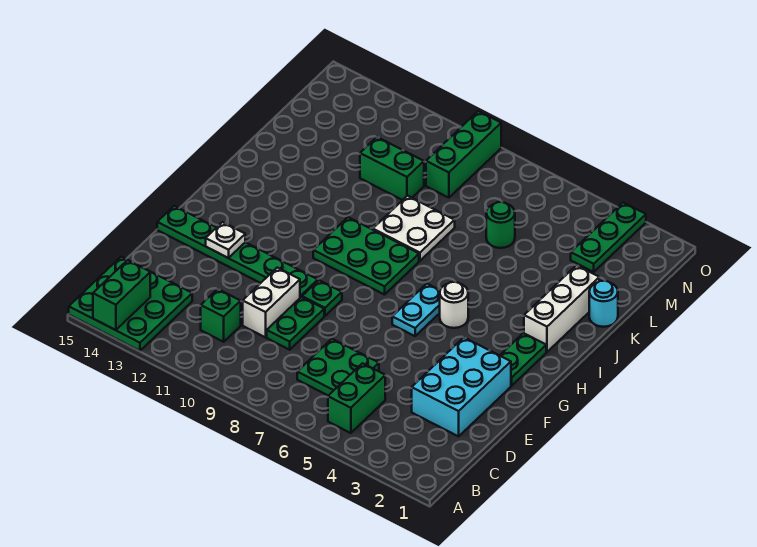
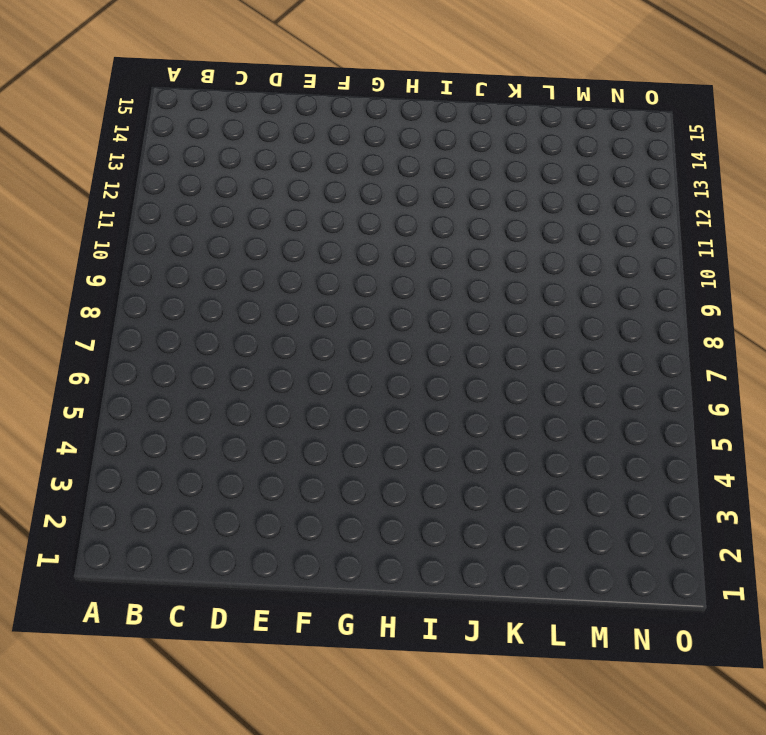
none -> green 3x3 plate [69,257,192,351]
none -> green 1x2 brick [328,363,385,433]
none -> green 2x2 plate [297,339,379,396]

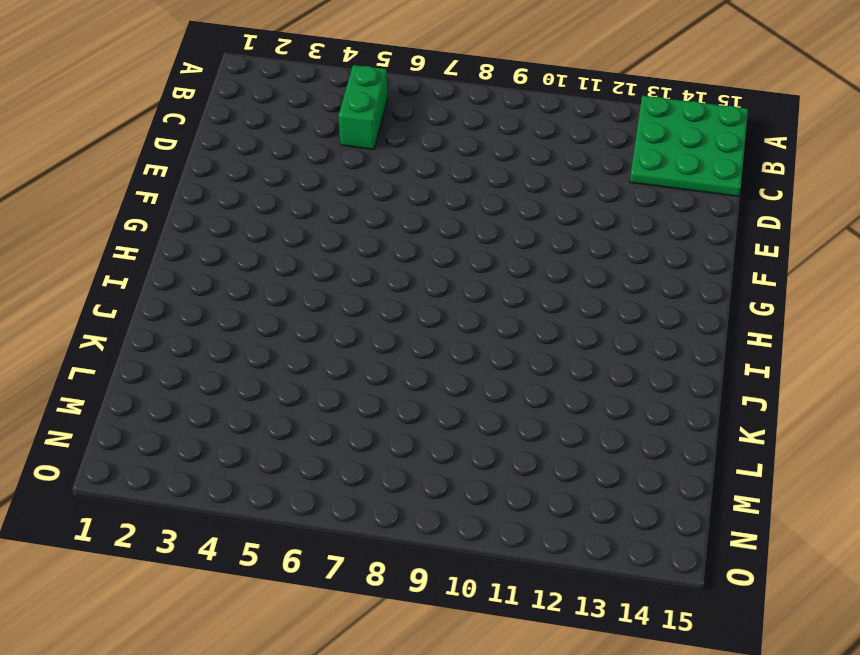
none -> green 2x2 plate [297,339,379,396]
none -> green 1x1 brick [201,289,241,342]
none -> cyan 2x3 brick [412,337,511,436]

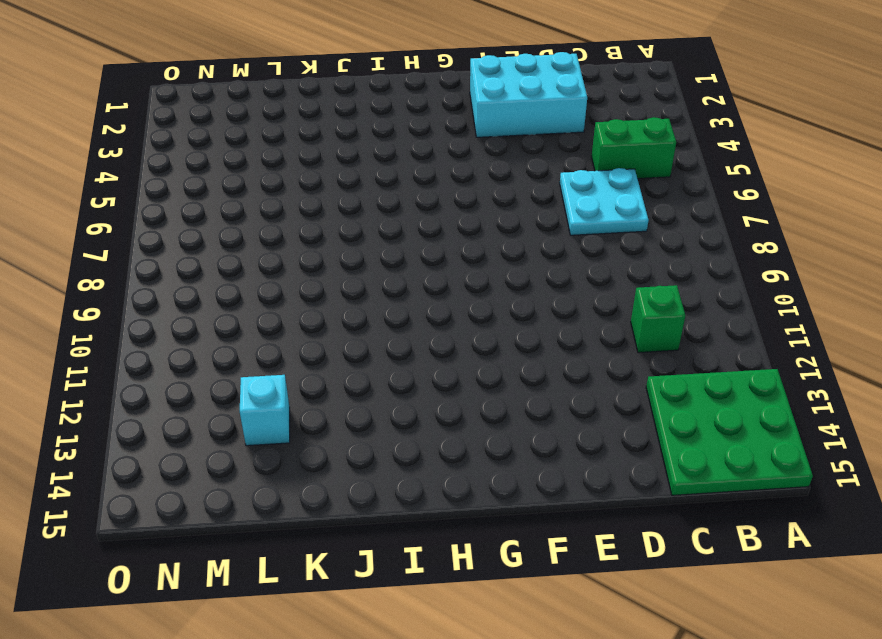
cyan 2x2 plate [560,168,649,235] -> green 2x2 plate [297,339,379,396]
cyan 1x1 brick [240,375,290,446] -> none
none -> green 1x2 plate [267,297,324,350]
none -> white 1x2 brick [243,268,300,337]
none -> green 1x1 plate [302,280,342,316]

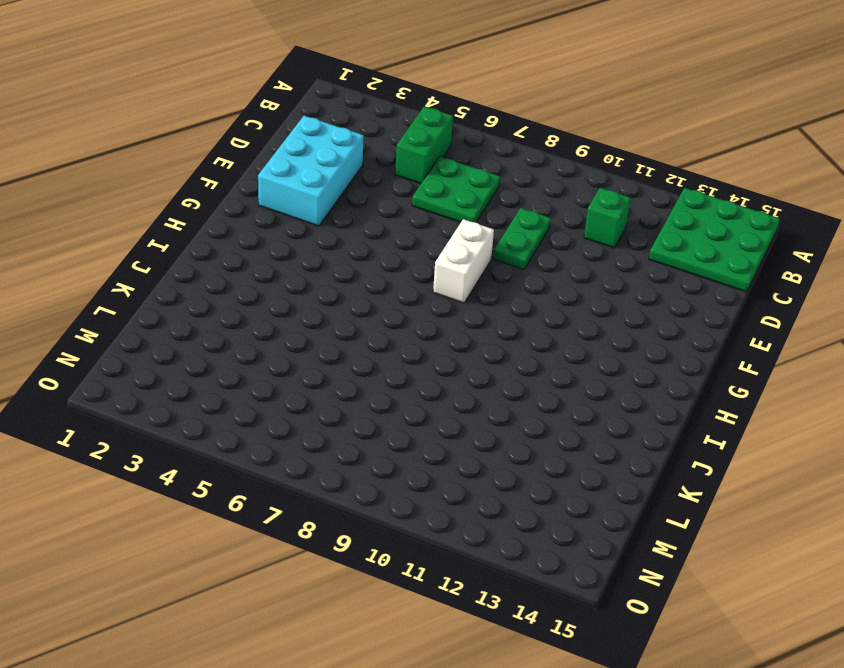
white 1x2 brick [433,219,494,303] -> white 1x2 brick moved to [243,268,300,337]
none -> green 1x1 plate [302,280,342,316]
none -> green 1x6 plate [157,206,318,298]
none -> green 1x2 plate [500,333,546,386]

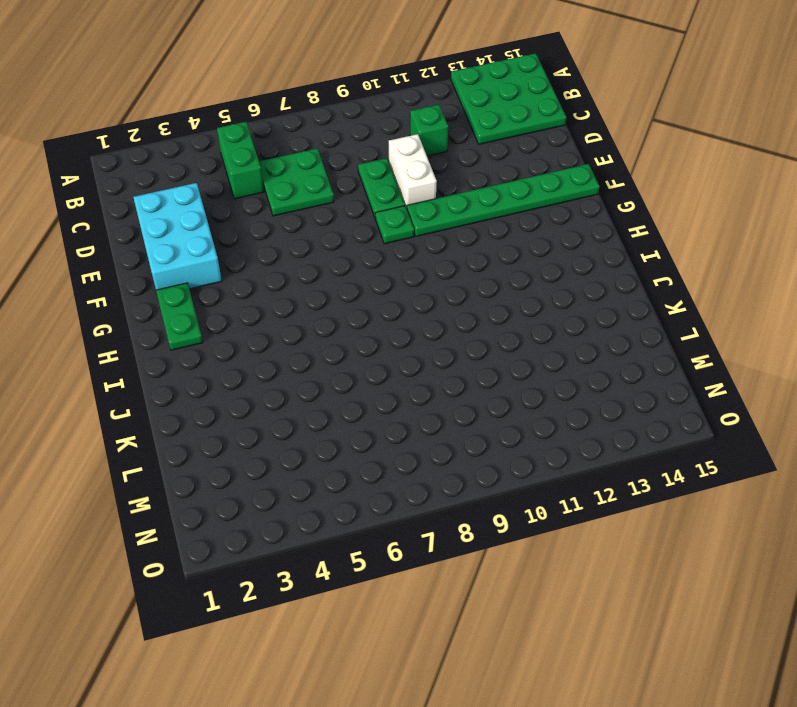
none -> cyan 1x2 plate [392,284,440,336]
none -> white 1x1 round brick [440,282,468,328]
none -> green 2x3 plate [313,217,419,295]

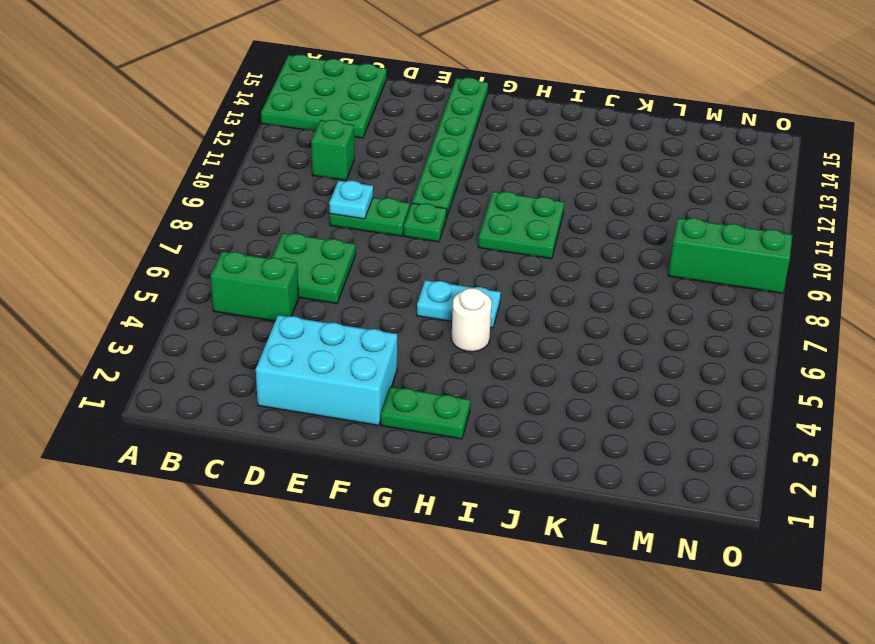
cyan 1x1 plate [329,181,373,219] -> none
green 2x2 plate [478,192,564,259] -> green 2x3 plate [313,217,419,295]
none -> white 1x2 brick [243,268,300,337]
none -> white 1x3 brick [524,265,599,352]
none -> white 2x2 plate [373,196,455,261]

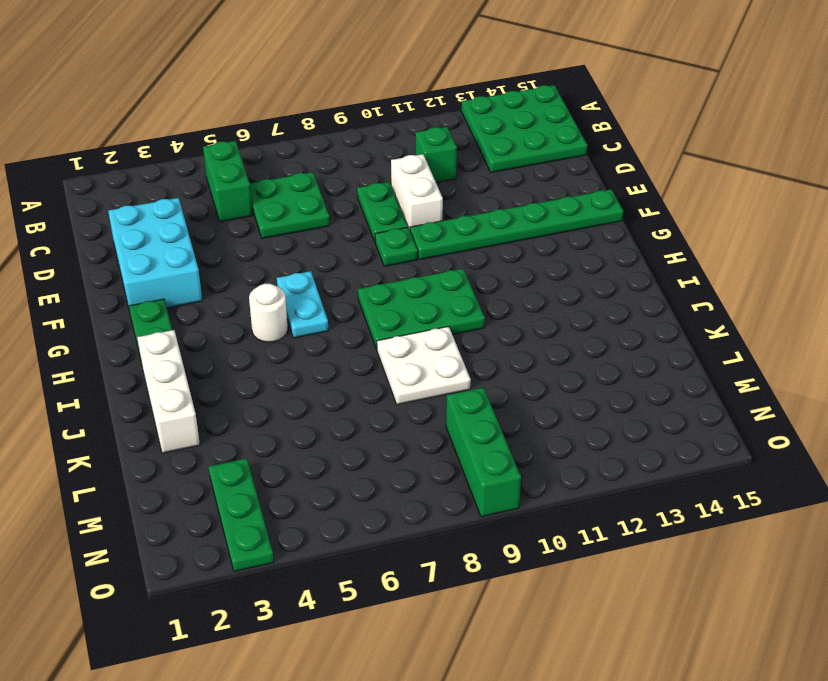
none -> cyan 1x1 round brick [589,281,618,327]
none -> green 1x1 round brick [486,202,515,248]
none -> green 1x2 brick [360,137,424,200]

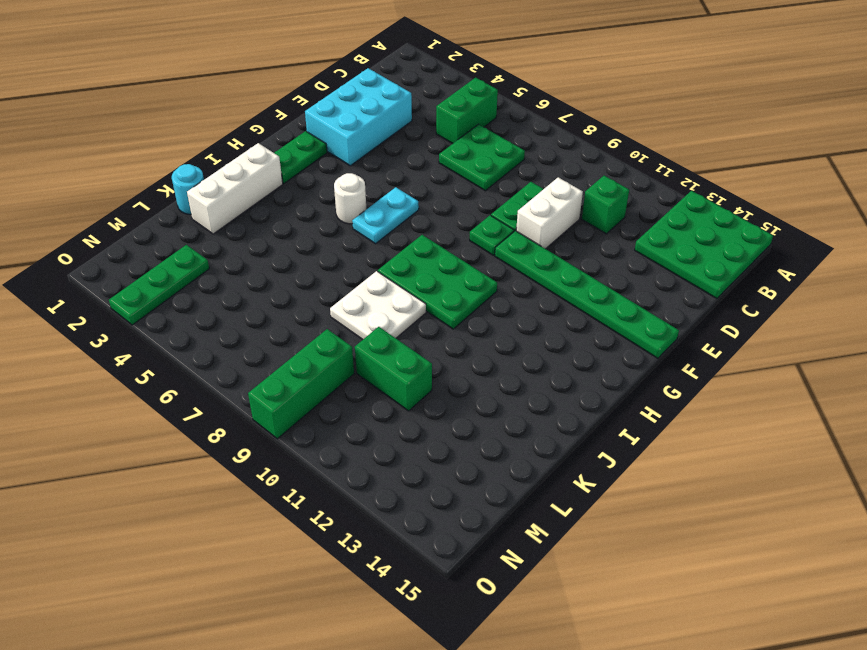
none -> green 1x1 round brick [486,202,515,248]
none -> green 1x2 brick [93,260,150,330]
none -> white 1x1 plate [206,222,245,258]

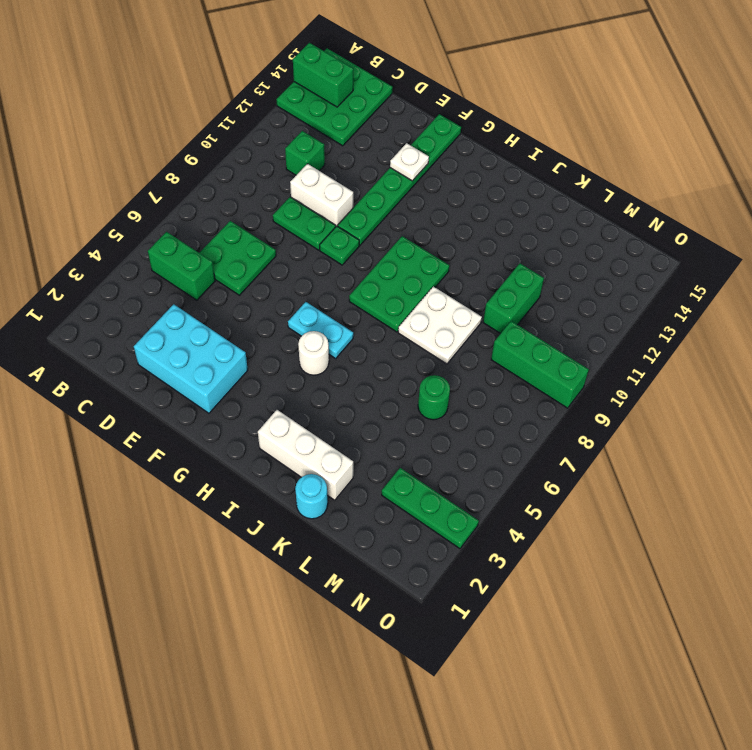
none -> green 1x2 plate [500,333,546,386]

